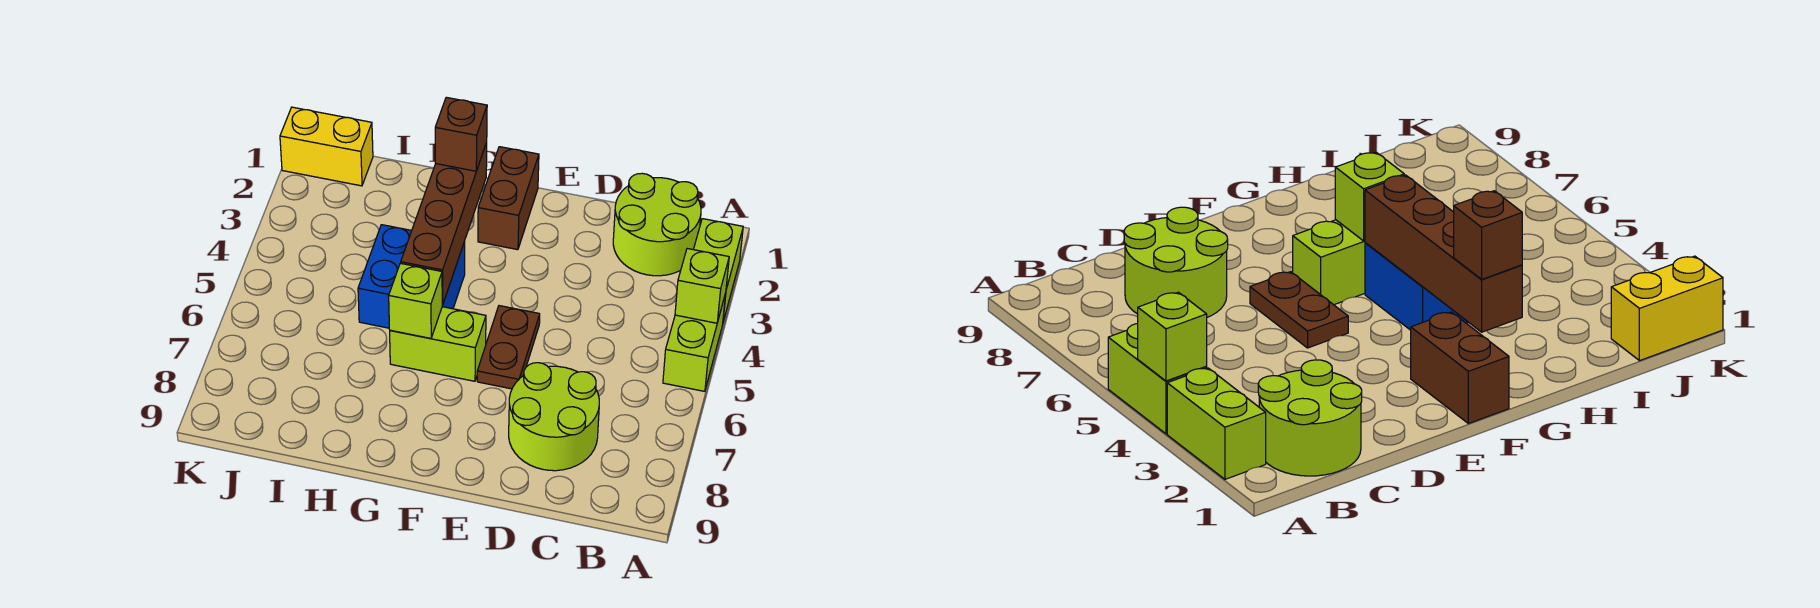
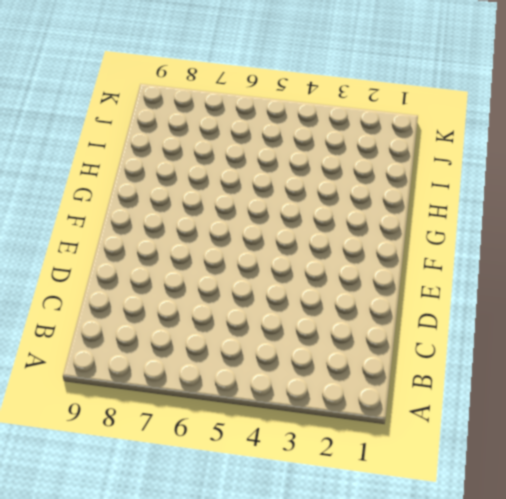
none -> lime 1x2 brick [693,219,743,322]
none -> lime 1x2 brick [663,293,726,391]
none -> lime 2x2 round brick [613,173,701,276]

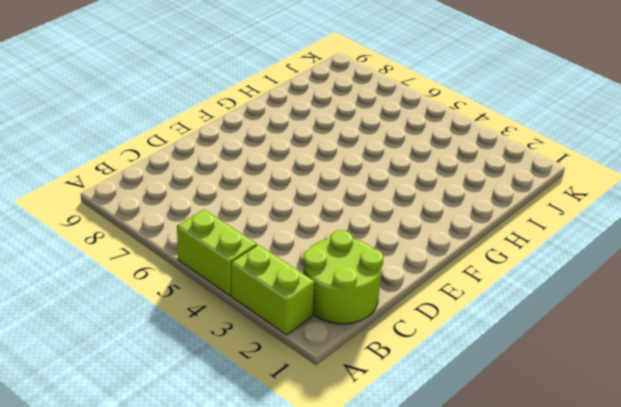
none -> lime 2x2 round brick [509,363,599,471]
none -> brown 1x2 plate [477,306,540,389]
none -> brown 1x2 brick [478,147,539,250]

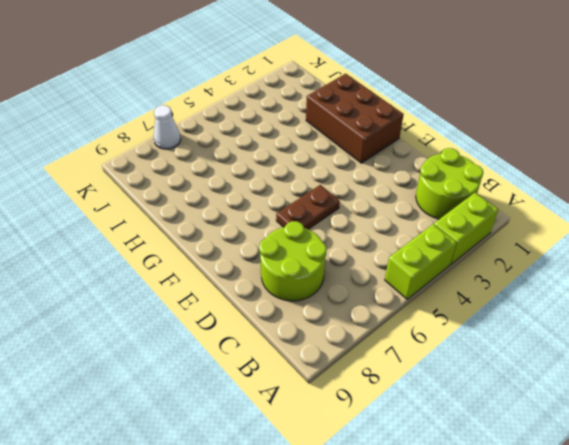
brown 2x3 brick [306,74,404,163] -> brown 1x2 brick [478,147,539,250]
white 1x1 cone [154,105,181,149] -> none
none -> lime 1x2 brick [390,307,486,381]
none -> blue 2x2 brick [358,225,465,328]
none -> yellow 1x2 brick [280,107,373,186]

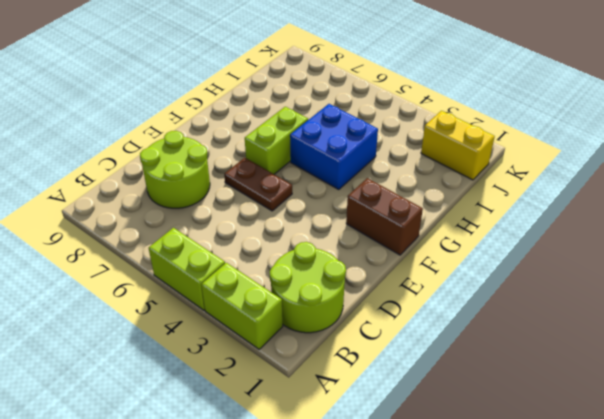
yellow 1x2 brick [421,111,495,180] -> yellow 1x2 brick turned to [280,107,373,186]
none -> lime 1x1 brick [675,249,729,323]
none -> brown 1x4 brick [401,143,487,304]
none -> lime 1x1 brick [389,263,443,338]

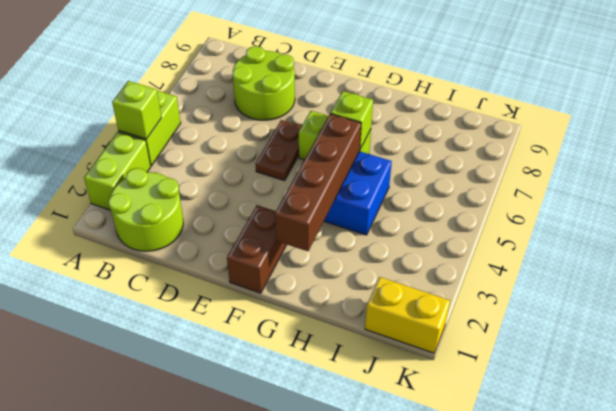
none -> brown 1x1 brick [435,97,487,171]

